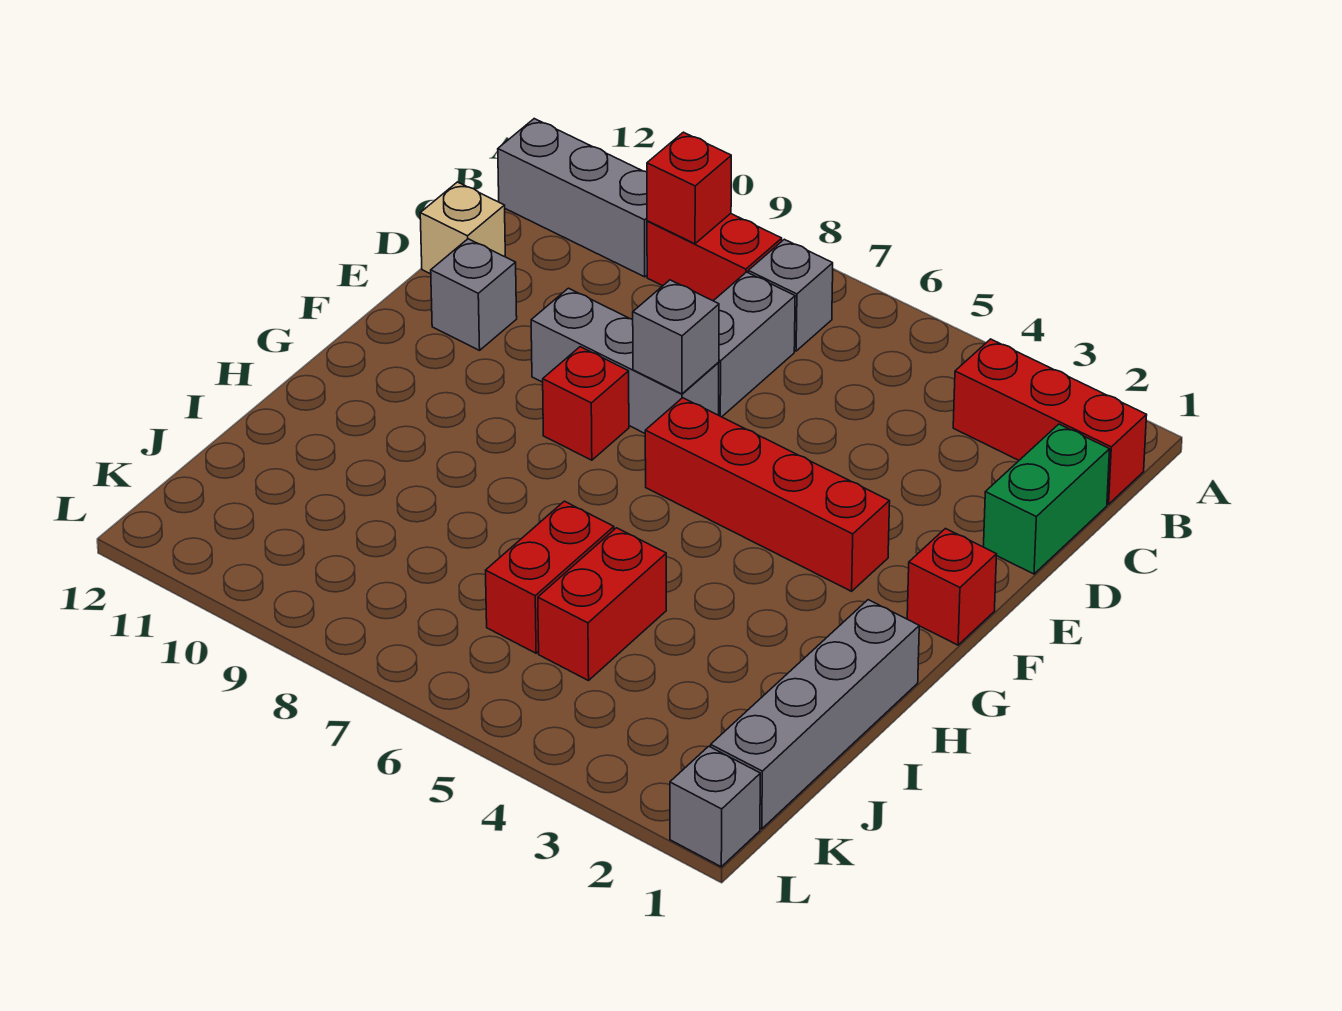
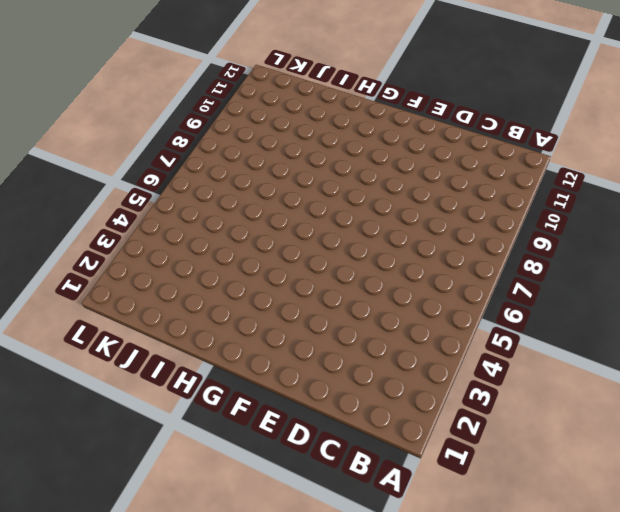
none -> red 1x3 brick [953,339,1147,504]
none -> grey 1x1 brick [748,239,833,351]
none -> red 1x2 brick [647,214,782,301]

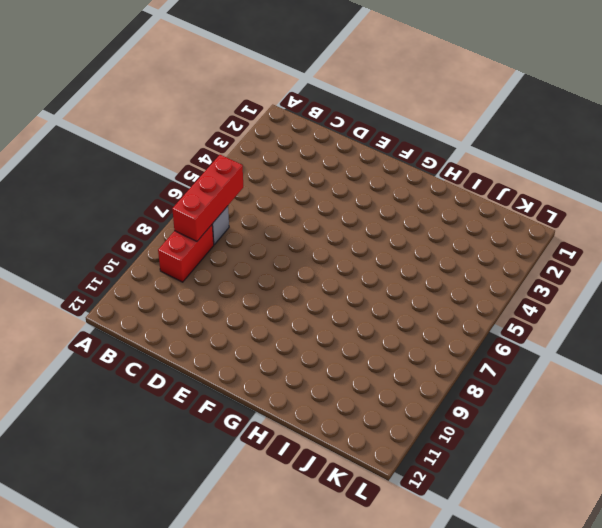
red 1x3 brick [172,155,243,241] -> red 1x3 brick moved to [953,339,1147,504]
none -> grey 1x3 brick [498,119,647,277]
none -> green 1x2 brick [984,424,1110,574]
none -> grey 1x2 brick [714,272,795,417]

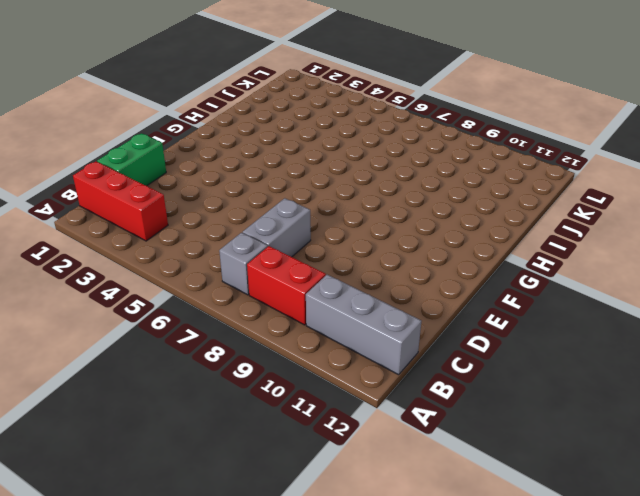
none -> tan 1x1 brick [420,182,505,274]
none -> grey 1x3 brick [531,288,719,433]
none -> grey 1x1 brick [431,239,517,350]

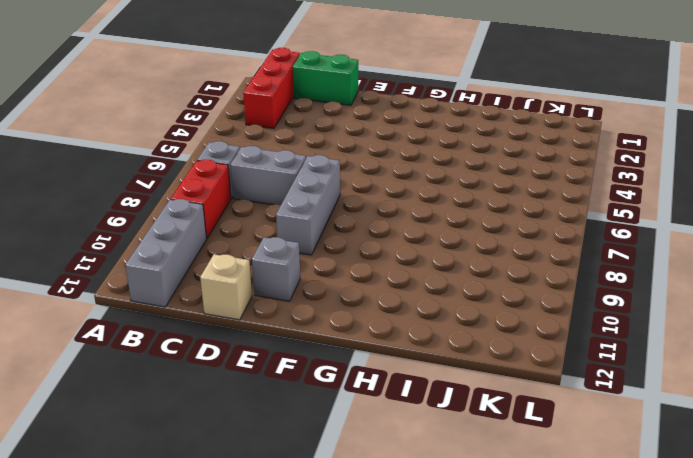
none -> red 1x1 brick [907,529,997,645]
none -> red 1x4 brick [645,398,890,591]
none -> red 1x1 brick [543,347,629,460]

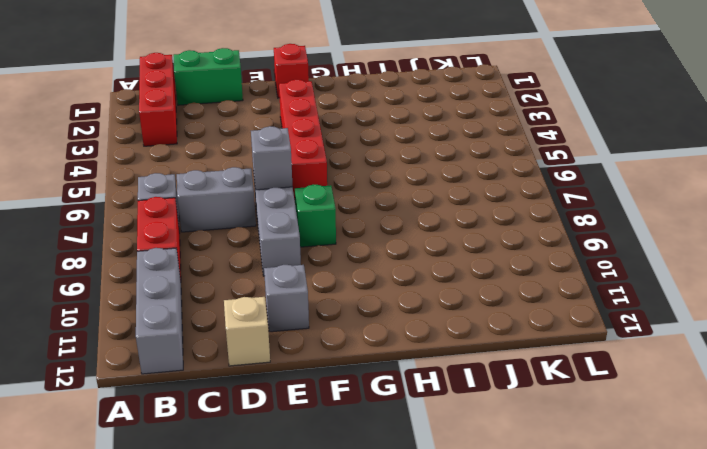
green 1x1 brick [295,184,336,247] -> red 1x1 brick [543,347,629,460]
none -> grey 1x4 brick [711,600,919,829]
none -> red 1x2 brick [538,528,666,681]
none -> red 1x2 brick [486,501,614,653]

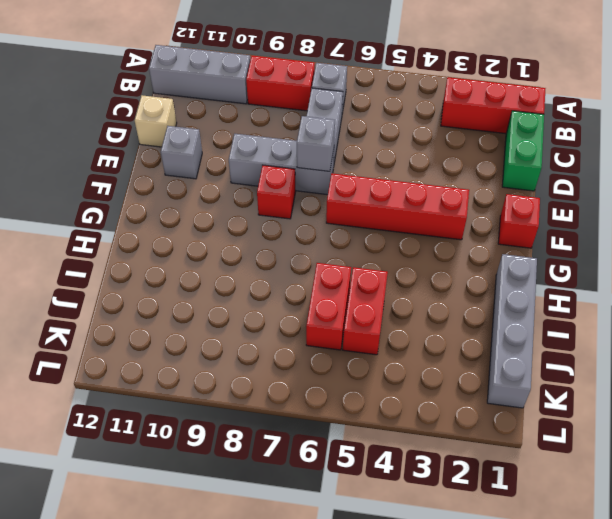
none -> grey 1x1 brick [670,746,760,867]
none -> red 1x1 brick [647,132,731,244]

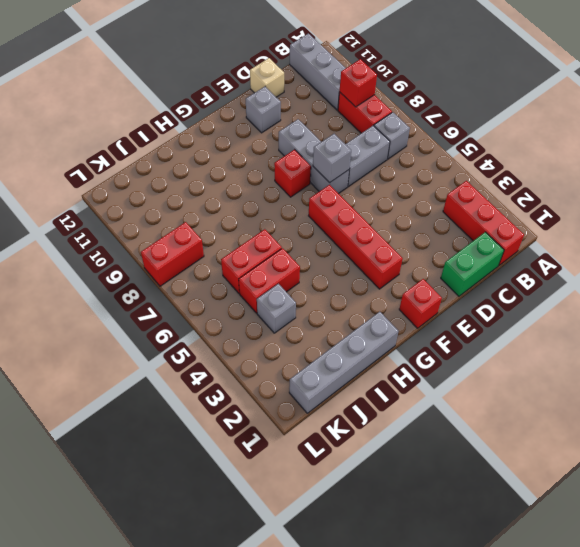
grey 1x1 brick [257,284,296,333] -> grey 1x1 brick moved to [670,746,760,867]
red 1x2 brick [141,222,204,286] -> none

